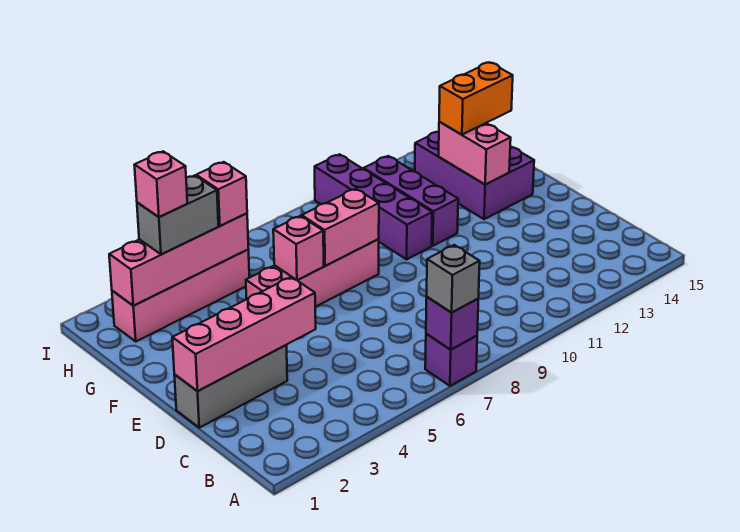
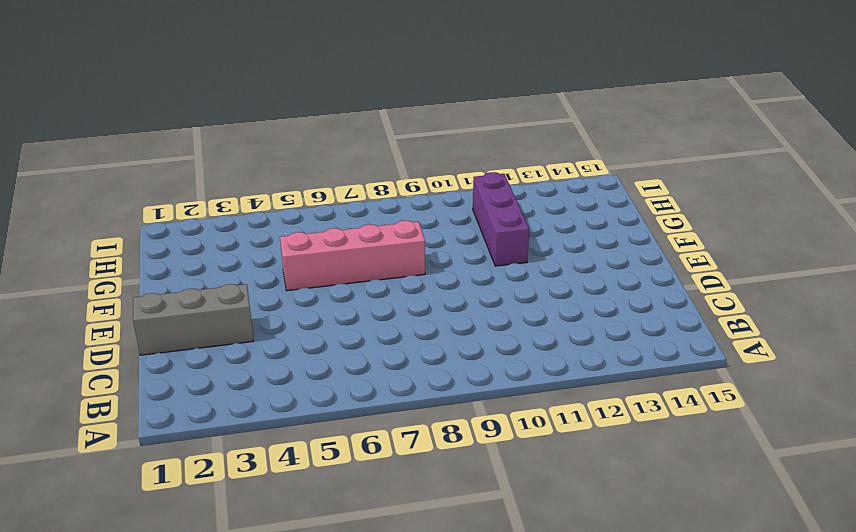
none -> purple 1x1 brick [425,334,477,386]
none -> purple 1x4 brick [315,154,432,259]
none -> purple 2x3 brick [415,132,534,219]

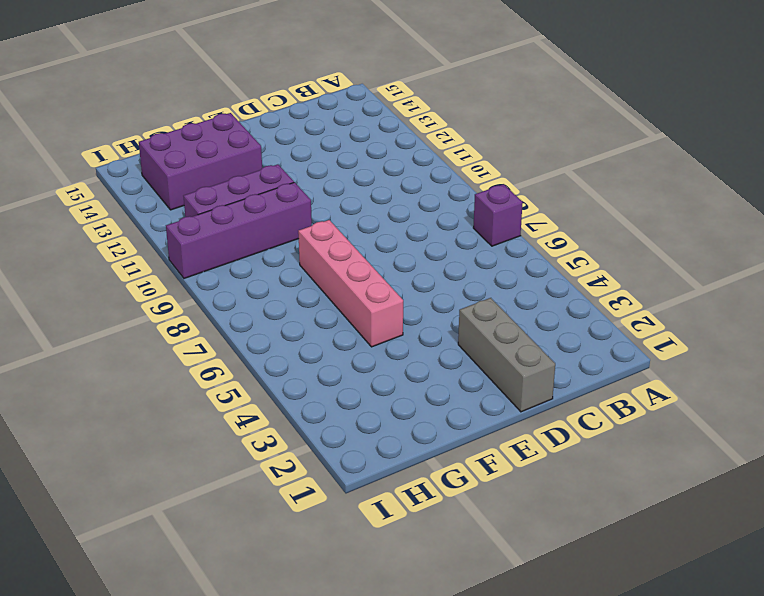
none -> pink 1x4 brick [112,250,249,341]
none -> purple 1x1 brick [426,297,478,350]
none -> pink 1x4 brick [172,277,316,391]

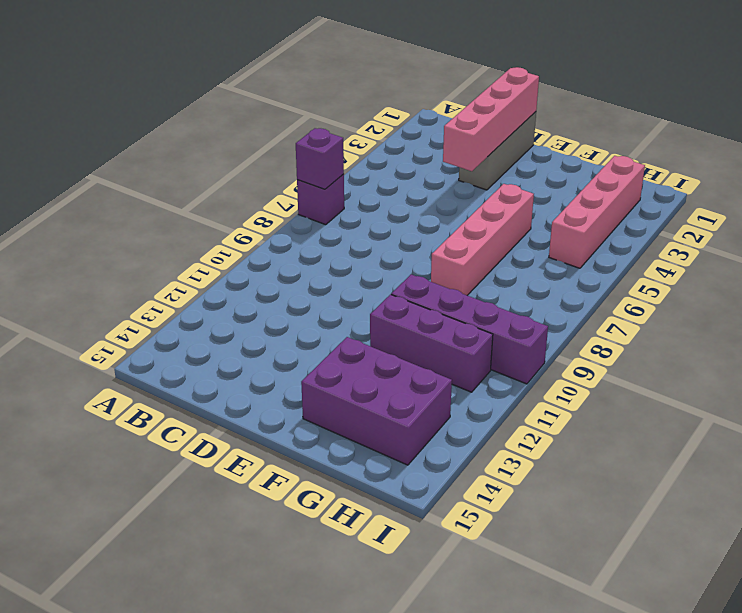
none -> pink 1x1 brick [273,216,324,280]
none -> pink 1x2 brick [302,189,379,266]
none -> pink 1x2 brick [439,122,511,185]

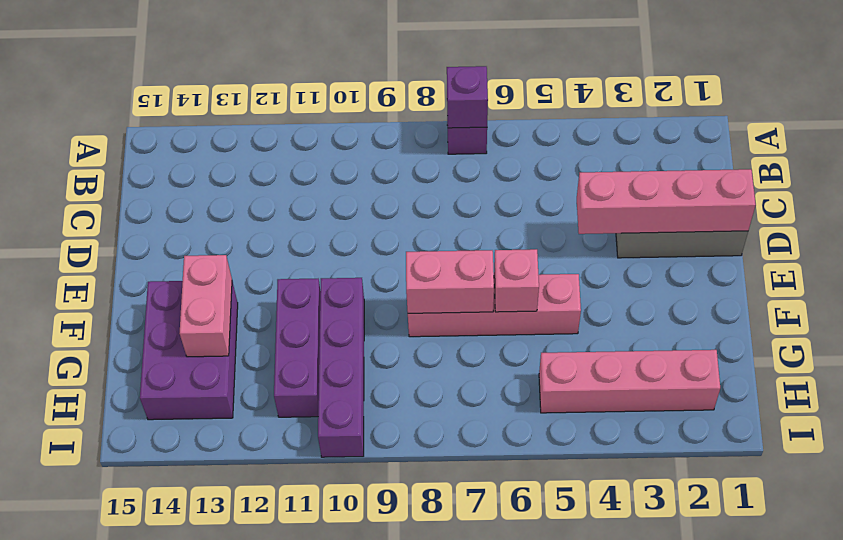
none -> pink 1x4 brick [109,213,248,306]
none -> grey 1x1 brick [427,245,480,313]
none -> orange 1x2 brick [439,62,513,135]

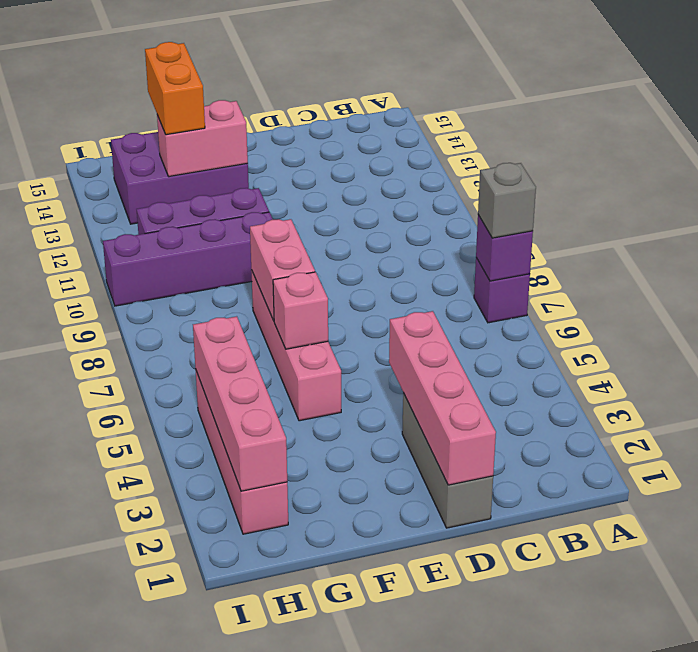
none -> grey 1x2 brick [137,175,218,254]
none -> pink 1x1 brick [196,162,247,226]
none -> pink 1x1 brick [135,151,187,217]

